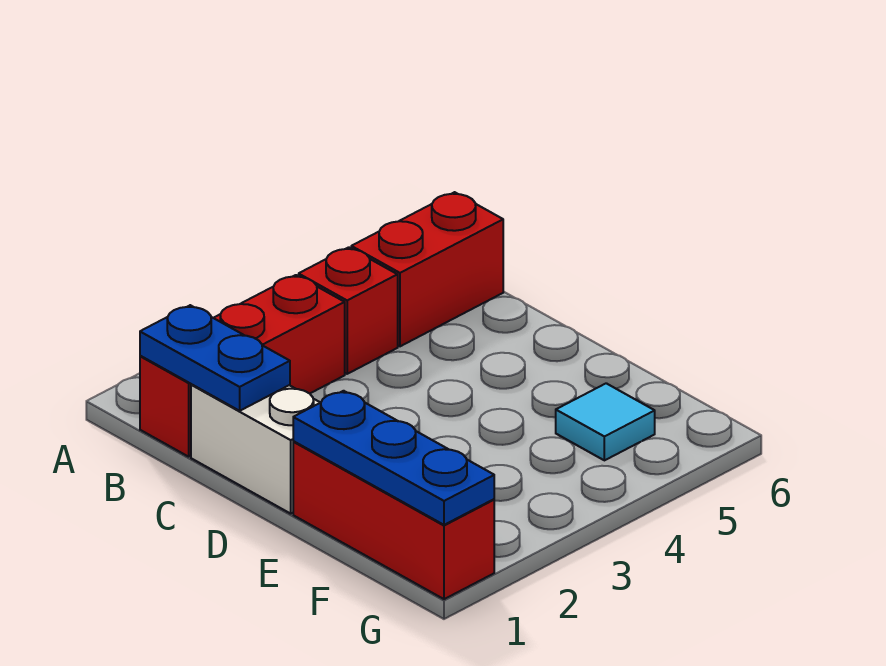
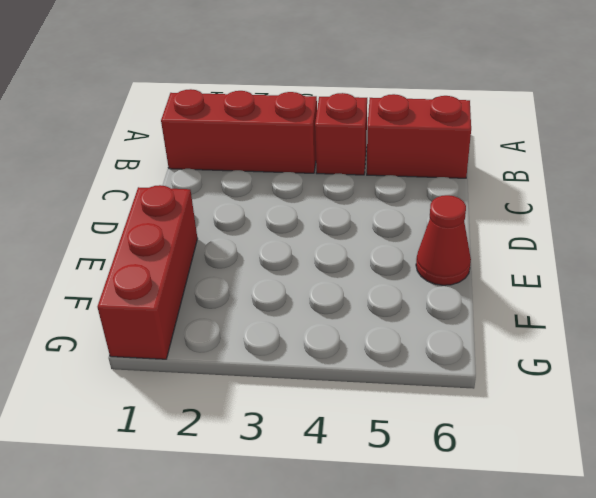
red 1x1 cone [416,195,471,285] -> none
none -> white 1x2 brick [191,384,320,514]
none -> cyan 1x1 tile [556,383,655,460]

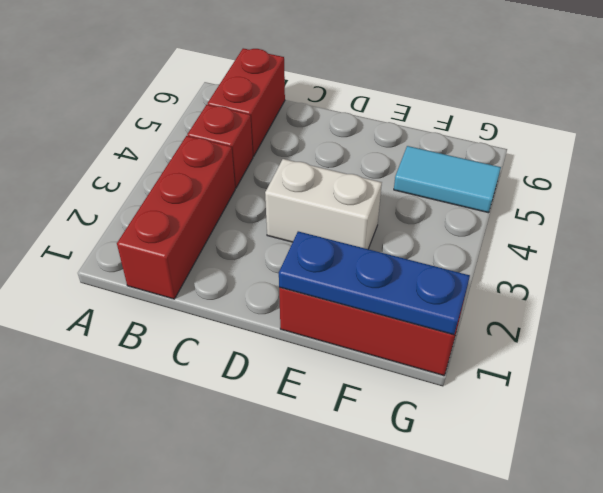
white 1x2 brick [265,159,382,249] -> white 1x2 brick moved to [191,384,320,514]
cyan 1x2 tile [394,146,501,213] -> cyan 1x1 tile [556,383,655,460]
none -> blue 1x2 plate [140,305,290,411]

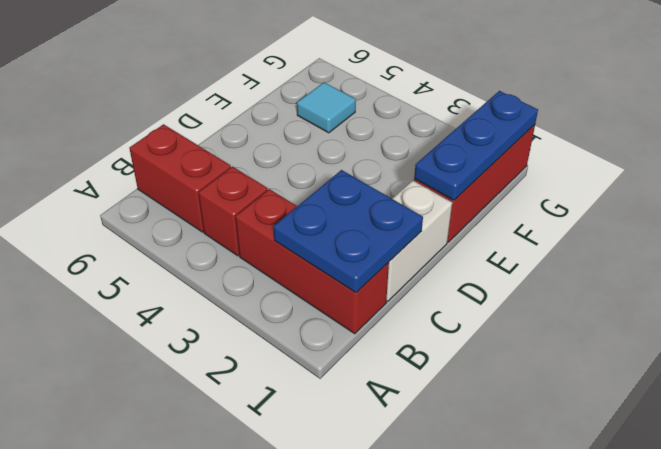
blue 2x2 plate [273,170,423,293] -> blue 1x2 plate [140,305,290,411]

